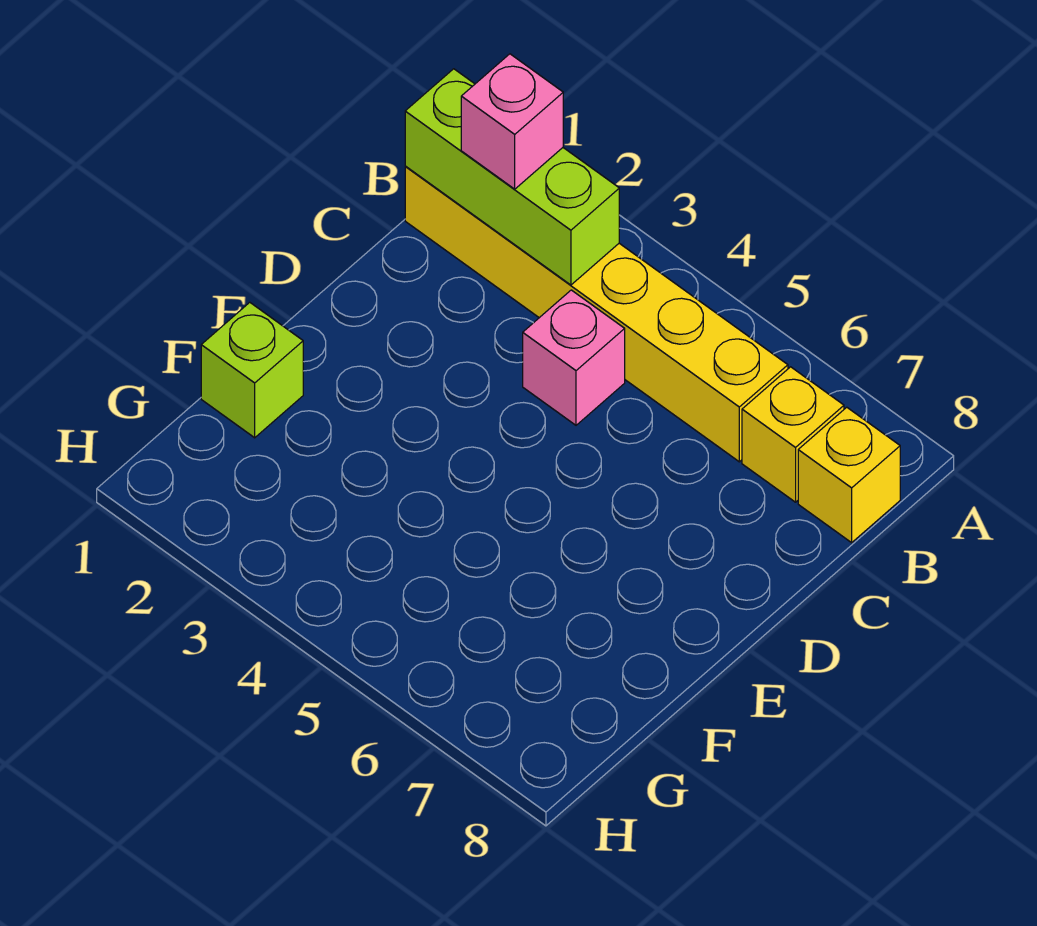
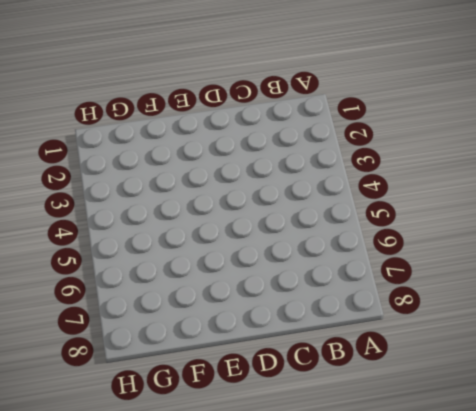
none -> yellow 1x6 brick [405,166,788,462]
none -> yellow 1x1 brick [742,367,844,502]

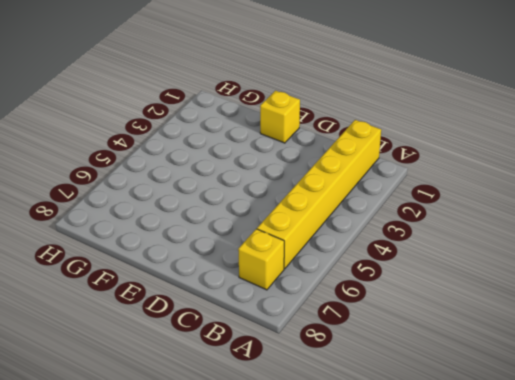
yellow 1x1 brick [260,91,300,143] -> yellow 1x1 brick moved to [798,407,900,543]
none -> pink 1x1 brick [523,290,625,425]
none -> lime 1x1 brick [201,302,303,438]

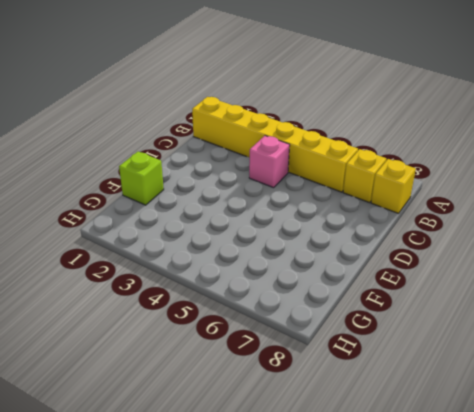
none -> lime 1x3 brick [405,69,619,285]
none -> pink 1x1 brick [461,54,563,189]

